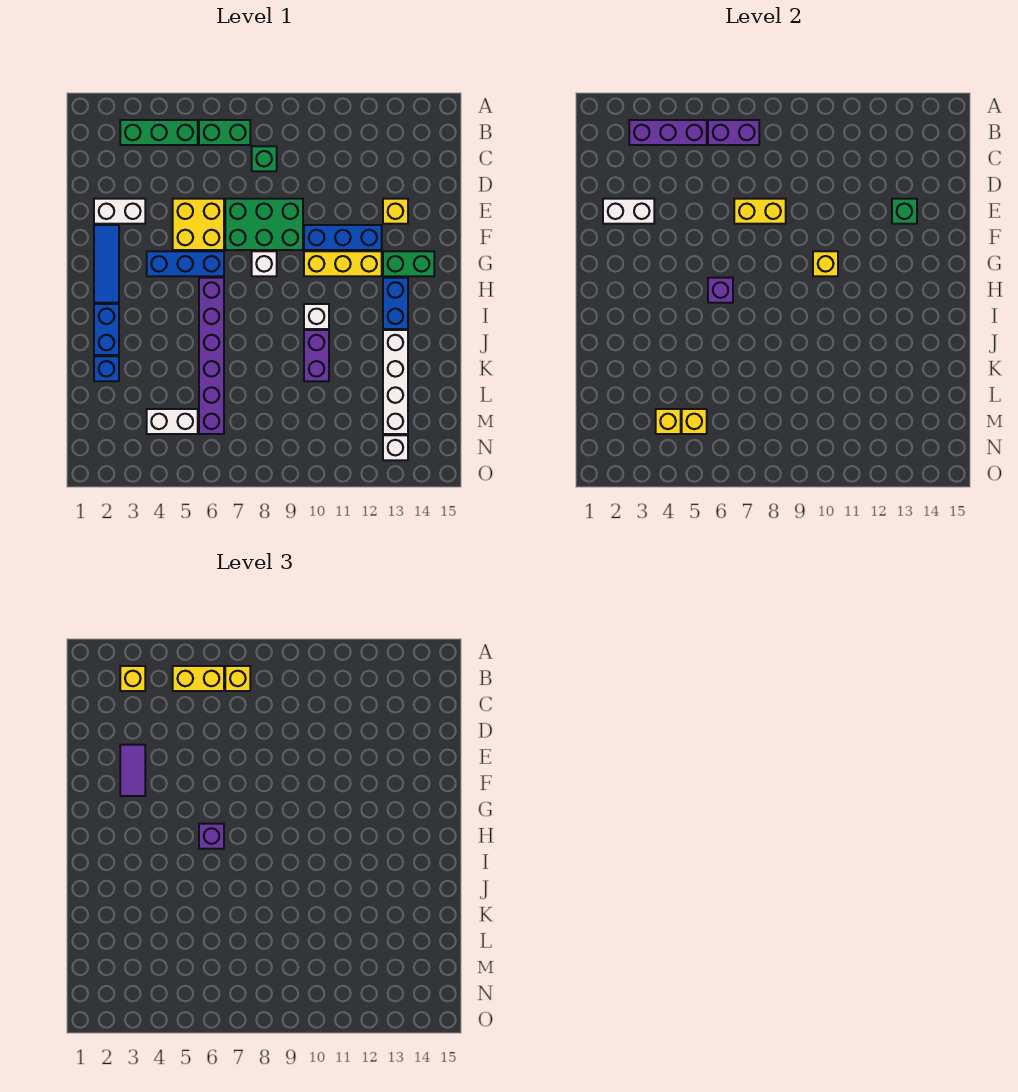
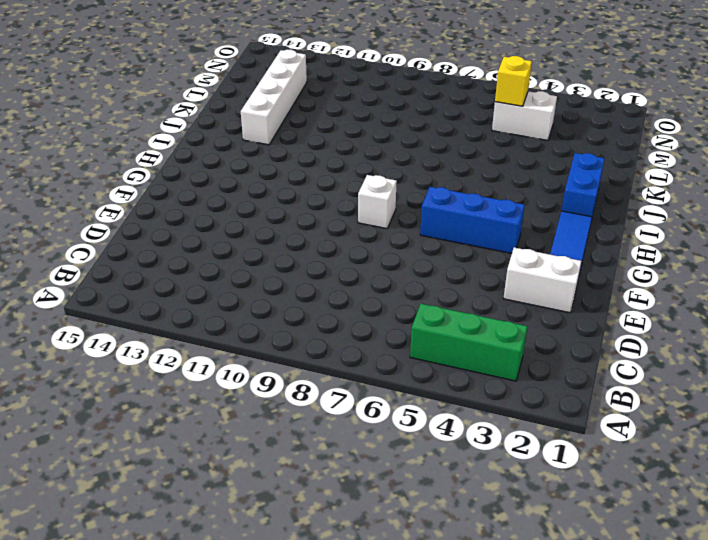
none -> green 1x2 brick [199,120,250,145]
none -> green 1x1 brick [252,146,277,171]
none -> yellow 2x2 brick [173,199,224,250]
none -> green 2x3 brick [225,199,303,250]

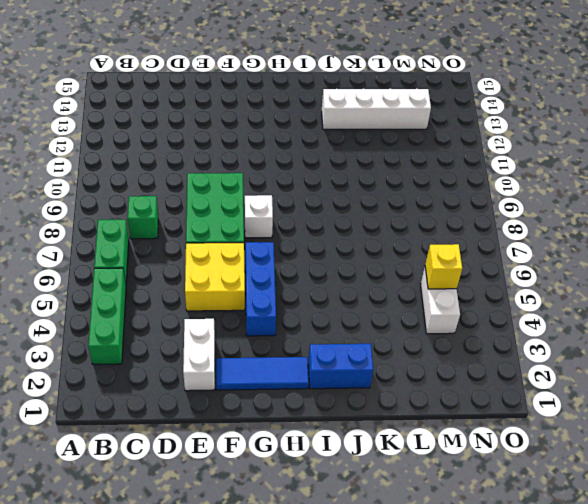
none -> yellow 1x1 brick [383,199,408,224]
none -> blue 1x3 brick [304,225,382,250]
none -> yellow 1x3 brick [304,251,382,276]
none -> green 1x2 brick [383,251,434,276]

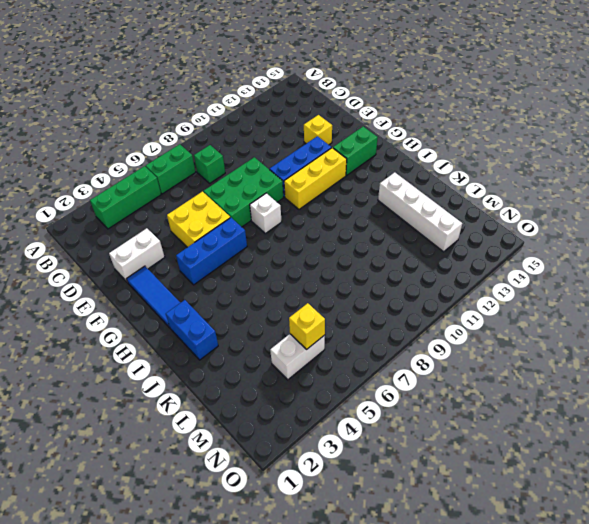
none -> purple 1x6 brick [199,278,224,434]
none -> blue 1x2 brick [383,278,408,329]
none -> white 1x1 brick [304,304,329,329]
none -> purple 1x2 brick [304,330,329,381]

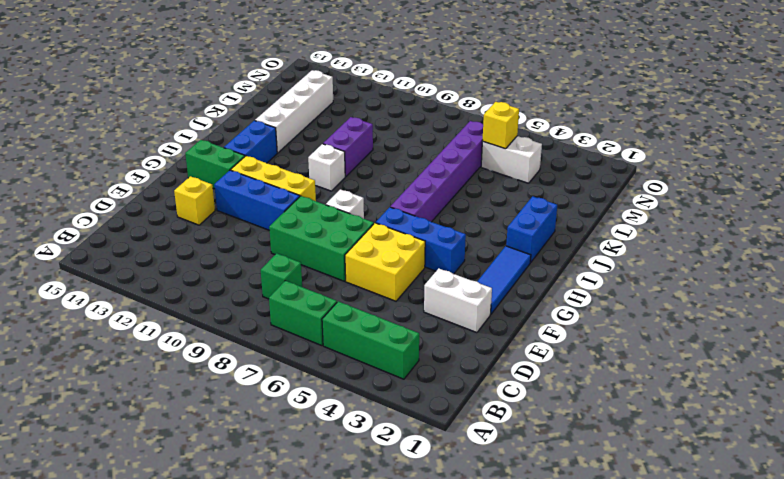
none -> blue 1x1 brick [94,356,119,381]
none -> white 1x1 brick [383,435,408,460]
none -> purple 1x3 brick [629,120,707,145]
none -> purple 1x2 brick [708,120,759,145]

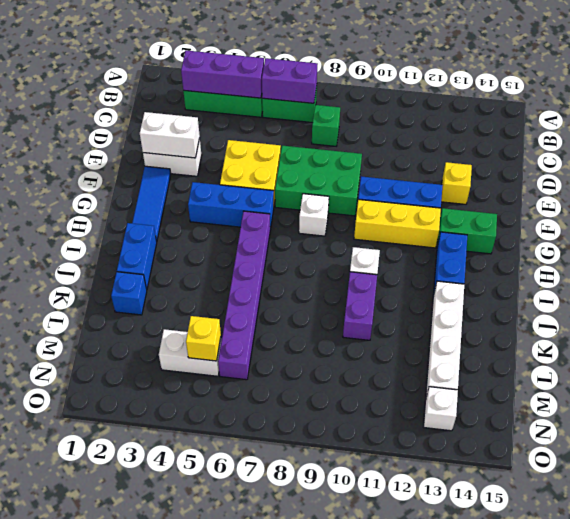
none -> yellow 1x2 brick [734,199,786,224]
none -> green 1x1 brick [892,199,917,224]
none -> yellow 1x1 brick [813,251,838,276]
none -> purple 1x1 brick [708,278,733,303]

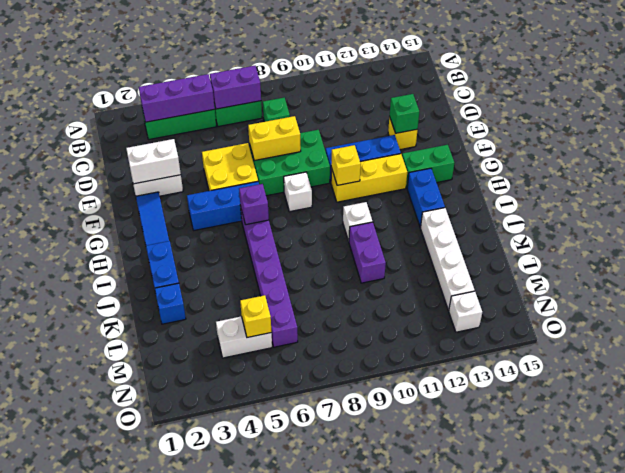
none -> yellow 1x1 brick [656,409,681,434]
none -> yellow 1x1 brick [120,666,145,691]
none -> yellow 1x2 brick [173,666,224,691]
none -> yellow 1x1 brick [225,666,250,691]

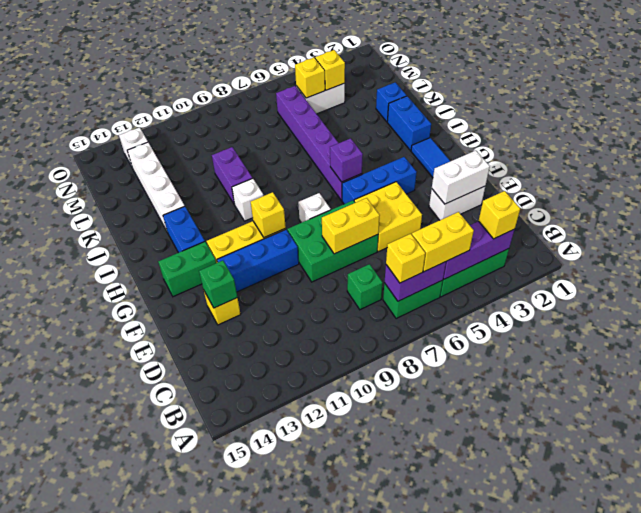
none -> purple 1x2 tile [120,745,145,796]
none -> purple 1x1 brick [199,824,224,849]

